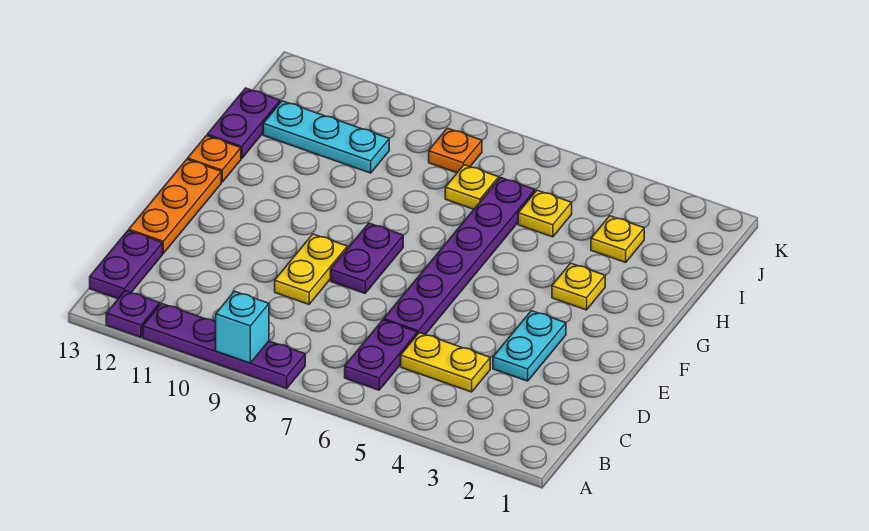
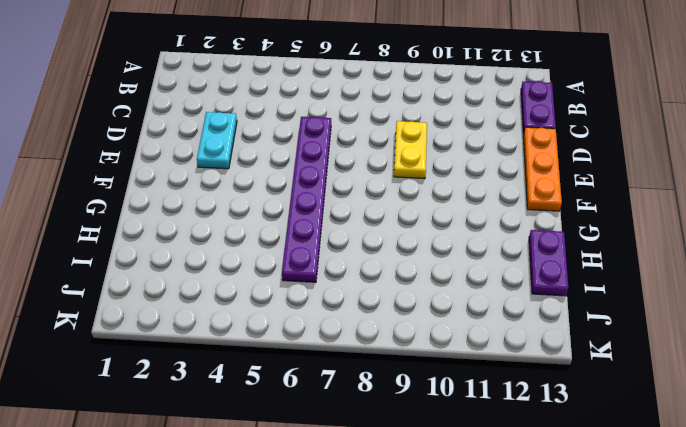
none -> purple 1x4 plate [143,303,305,388]
none -> purple 1x1 plate [106,291,160,337]
none -> purple 1x2 plate [345,320,418,390]

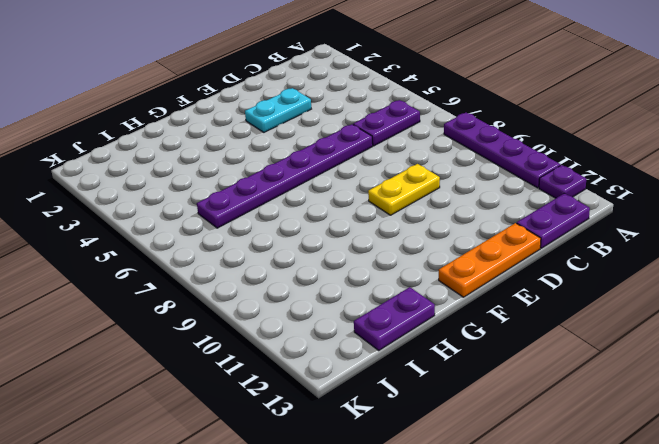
none -> yellow 1x2 plate [401,333,490,392]
none -> purple 1x2 plate [331,223,403,293]
none -> yellow 1x1 plate [552,263,605,310]

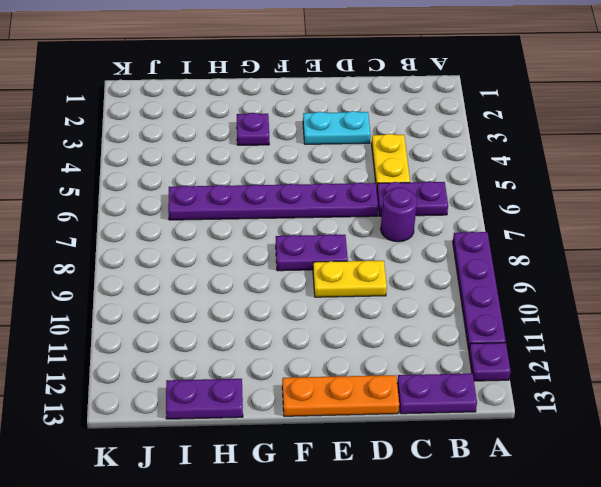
purple 1x1 round brick [381,187,417,242] -> none
purple 1x1 plate [237,113,269,145] -> yellow 1x1 plate [552,263,605,310]
none -> orange 1x1 plate [188,136,241,182]
none -> yellow 1x1 plate [591,216,644,262]
none -> yellow 1x1 plate [518,190,572,237]

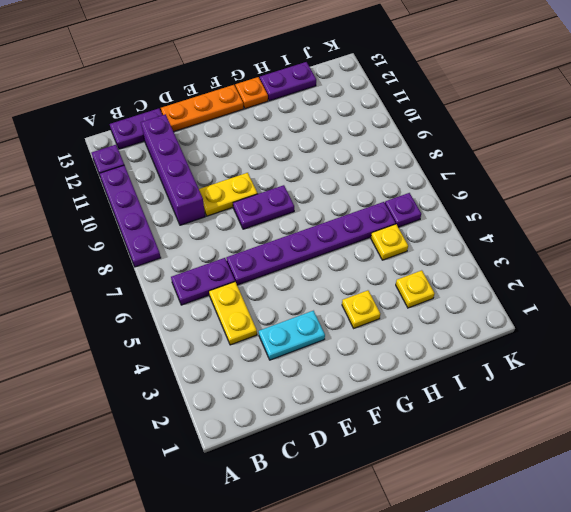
purple 1x4 brick [141,114,205,225] -> none
purple 1x1 plate [385,193,421,227] -> none
none -> yellow 1x1 plate [445,165,499,209]
none -> cyan 1x3 plate [263,101,389,173]
none -> orange 1x1 plate [429,128,482,173]

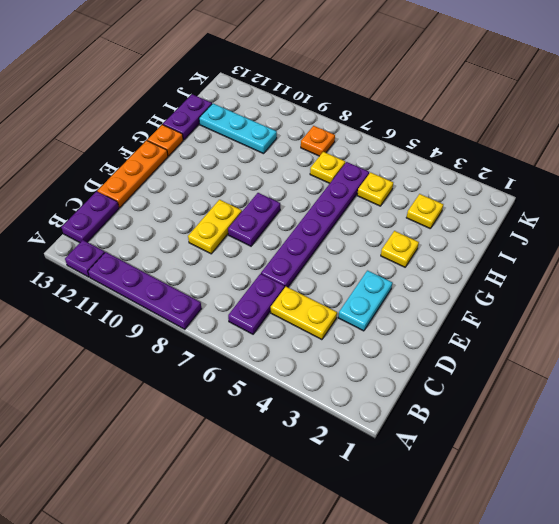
none -> cyan 1x1 brick [216,291,269,363]

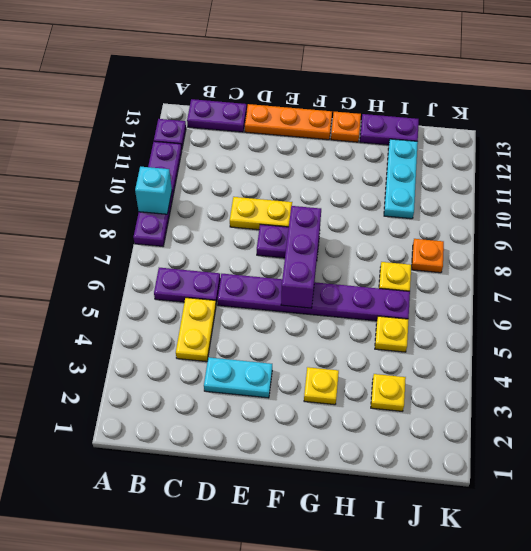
purple 1x3 brick [281,206,321,308] -> none

